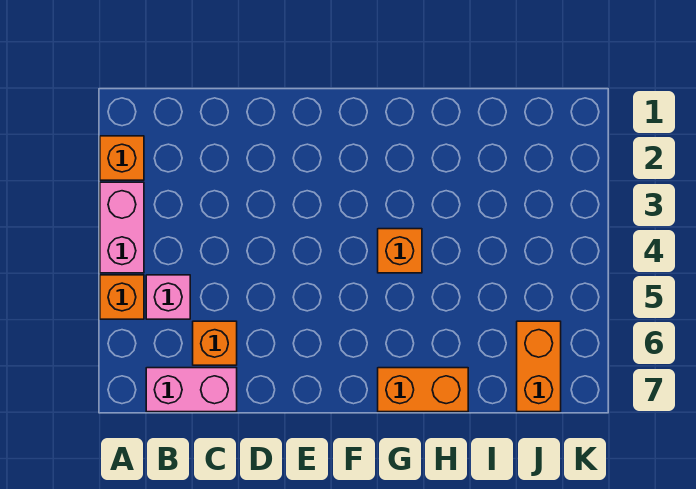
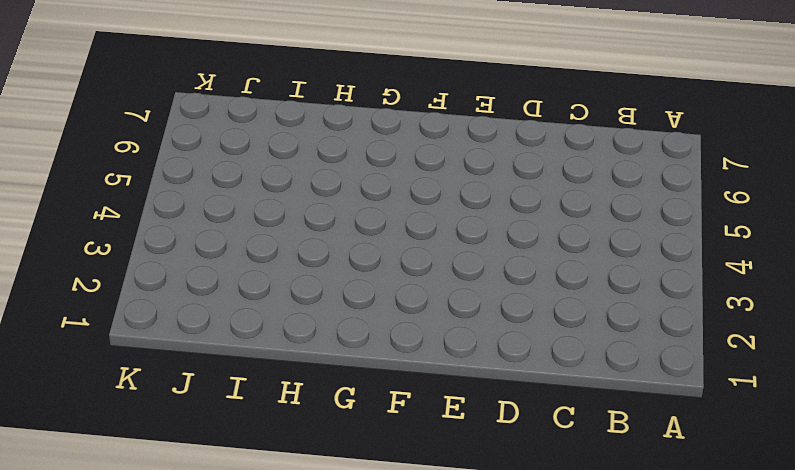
none -> orange 1x1 brick [100,136,144,180]
none -> pink 1x2 brick [100,182,144,273]

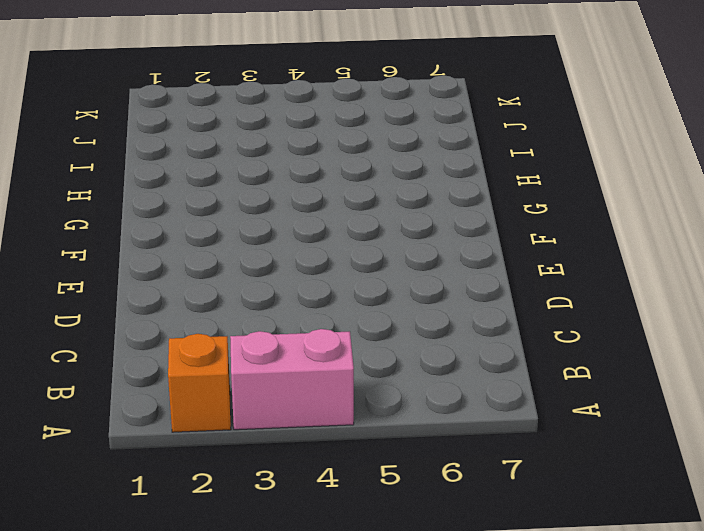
none -> orange 1x1 brick [100,275,144,319]
none -> pink 1x1 brick [146,275,190,319]

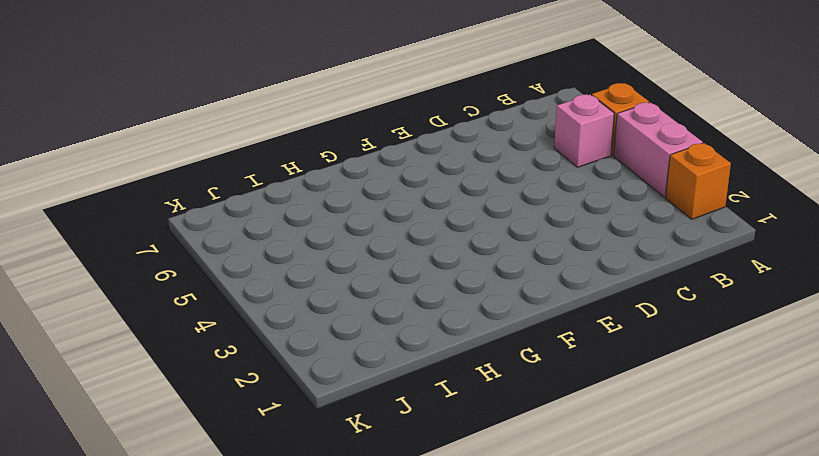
none -> pink 1x2 brick [146,368,237,412]
none -> orange 1x1 brick [193,321,237,365]

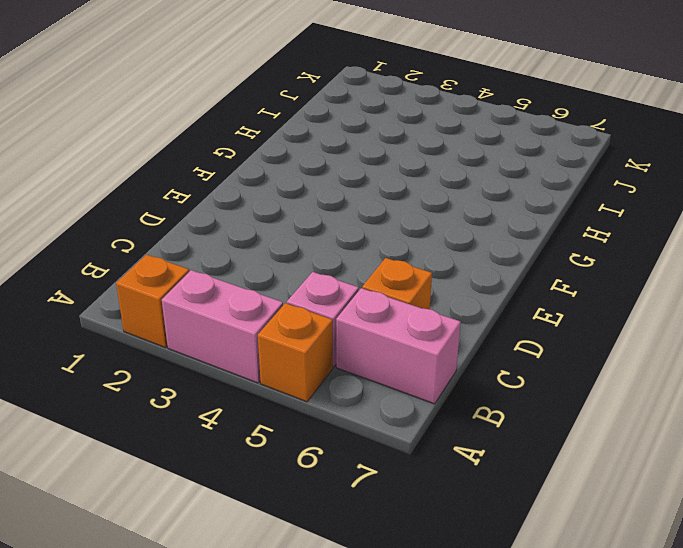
pink 1x2 brick [336,288,461,404] -> pink 1x2 brick turned to [146,368,237,412]
none -> orange 1x1 brick [378,229,422,273]
none -> orange 1x2 brick [378,368,468,412]

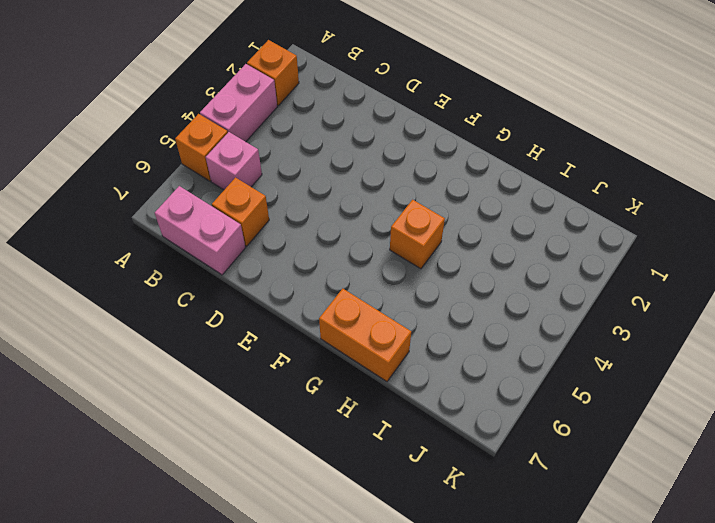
none -> orange 1x2 brick [517,321,561,412]

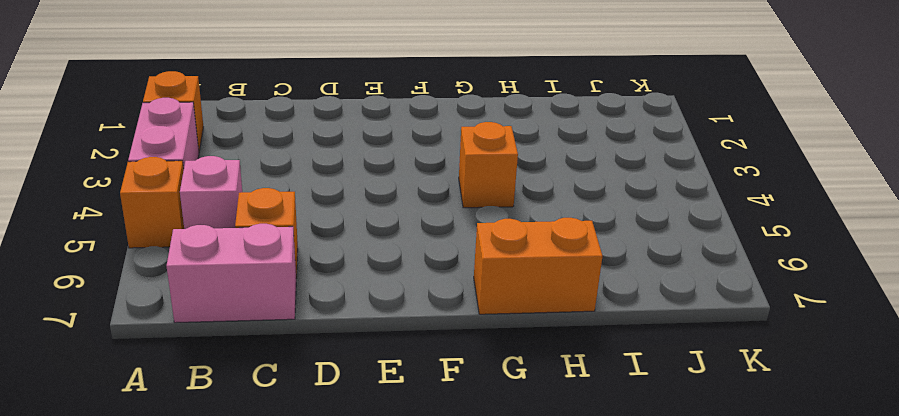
none -> orange 1x2 brick [517,321,561,412]

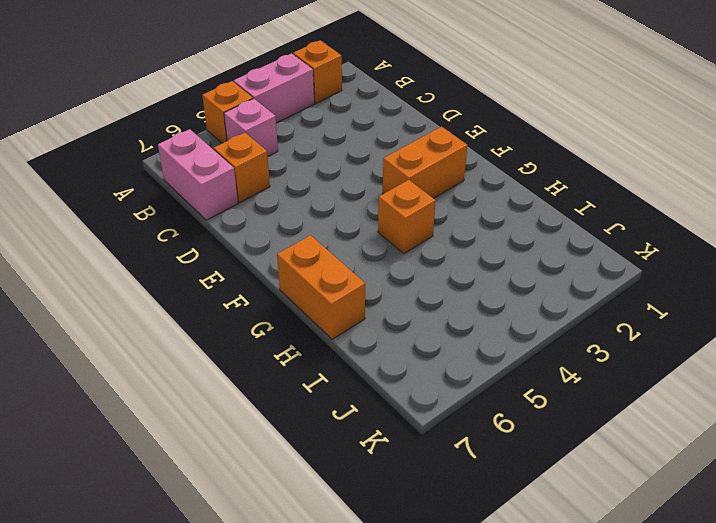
orange 1x2 brick [383,127,467,198] -> orange 1x2 brick moved to [517,321,561,412]

